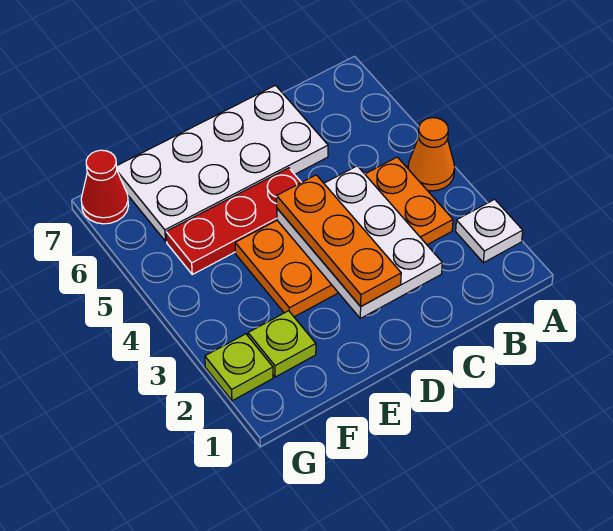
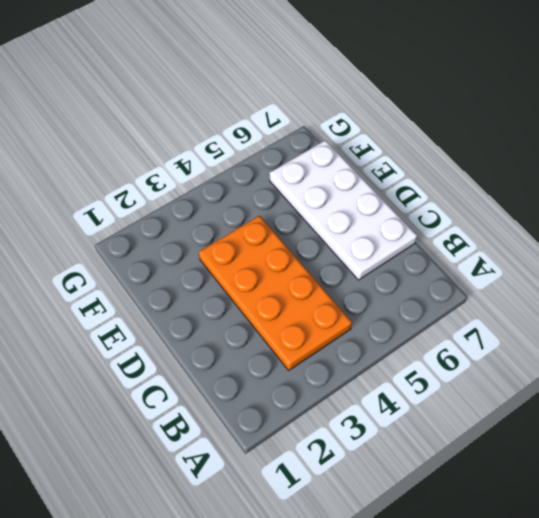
none -> white 1x1 plate [456,199,523,263]
none -> orange 1x1 cone [408,118,455,191]

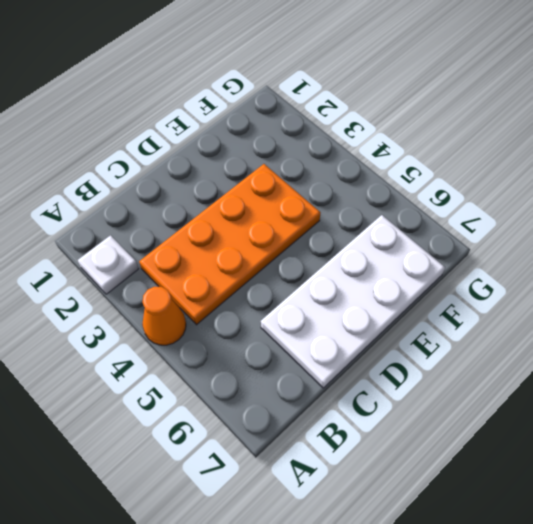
none -> red 1x3 plate [166,168,301,274]
none -> lime 1x1 plate [248,311,316,377]

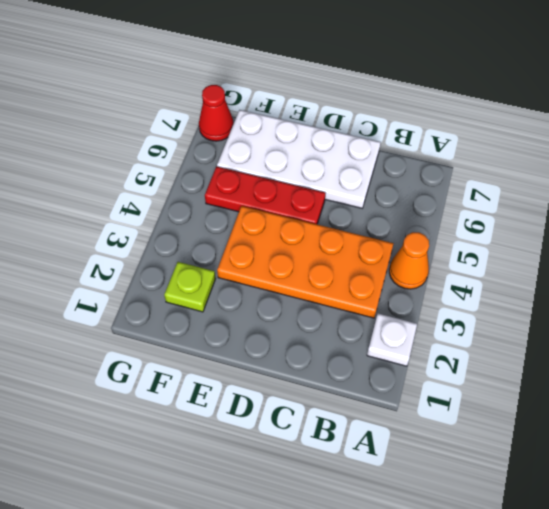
none -> lime 1x1 plate [205,334,273,401]
none -> white 2x3 plate [277,166,442,318]

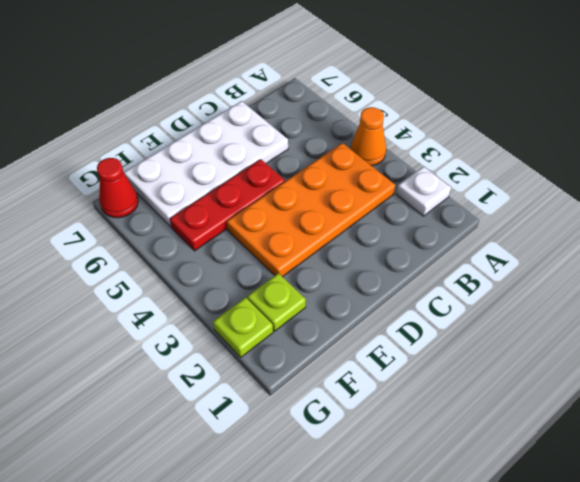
none -> white 2x3 plate [277,166,442,318]
none -> orange 1x3 plate [277,175,401,306]

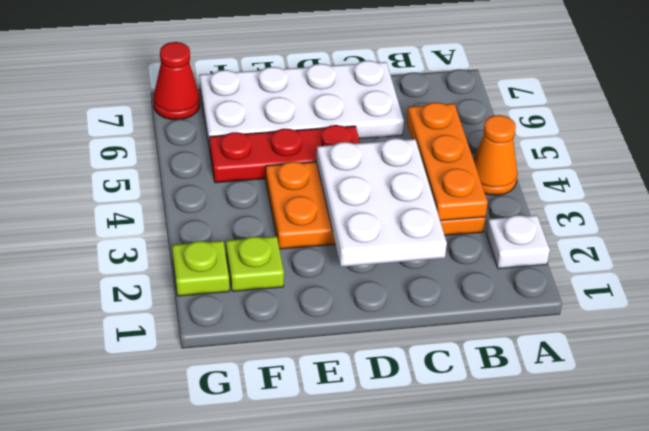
orange 1x3 plate [407,102,488,221] -> orange 1x3 plate moved to [277,175,401,306]

